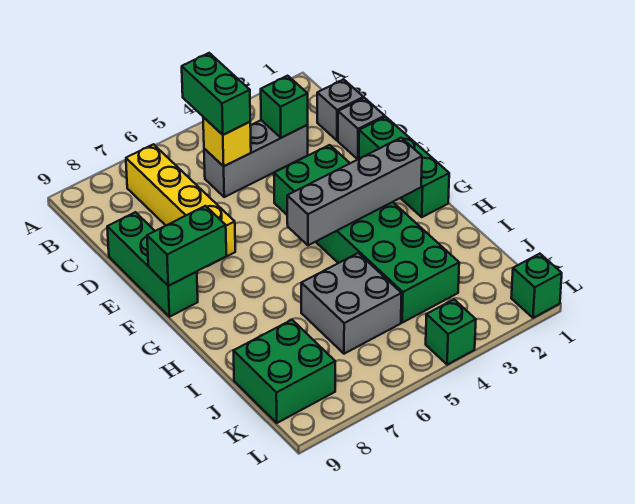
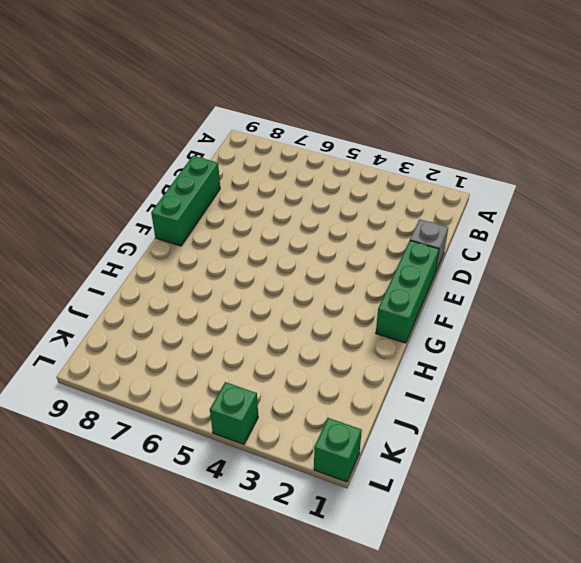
none -> yellow 1x4 brick [126,144,235,266]
none -> grey 1x1 brick [317,79,364,140]
none -> grey 1x3 brick [204,120,308,197]

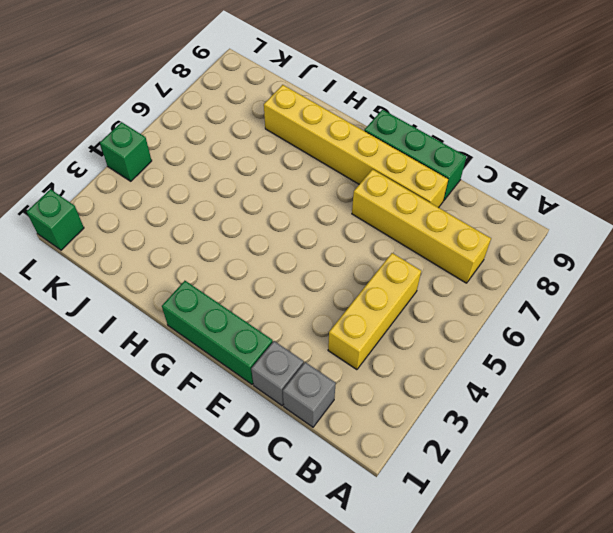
yellow 1x3 brick [328,253,421,370] -> grey 1x3 brick [204,120,308,197]
yellow 1x6 brick [264,85,448,208] -> none
none -> green 2x6 brick [274,145,459,323]
none -> grey 2x2 brick [301,253,402,354]
none -> green 2x2 brick [234,320,335,423]

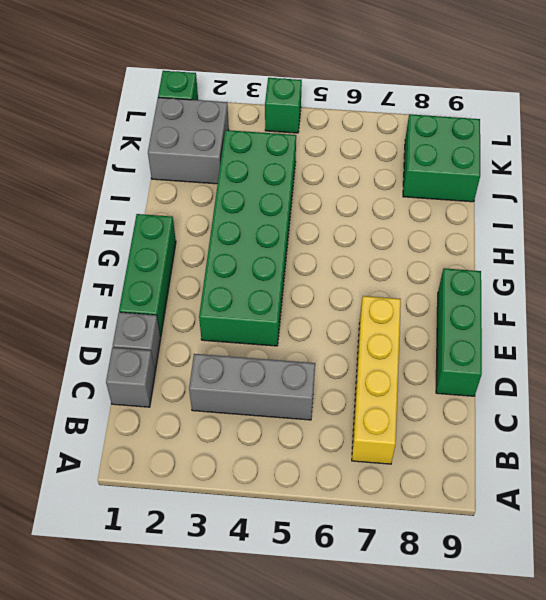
grey 2x2 brick [148,98,229,184] -> grey 2x2 brick moved to [301,253,402,354]
none -> green 1x1 brick [261,76,308,138]
none -> yellow 1x1 brick [203,117,251,166]
none -> green 1x2 brick [147,206,226,286]

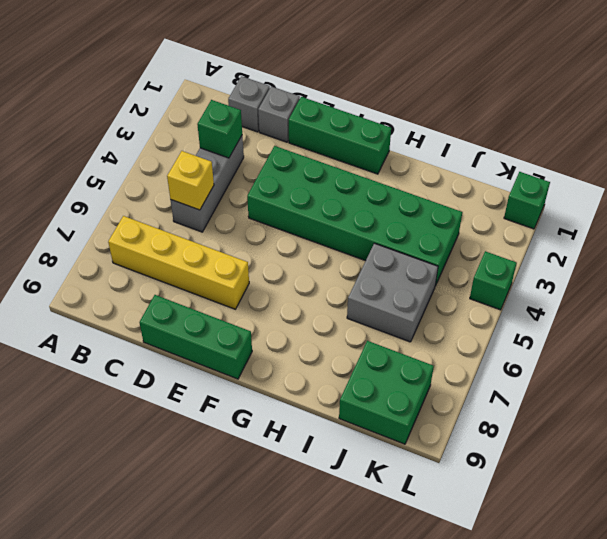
none -> green 1x2 brick [147,206,226,286]
none -> grey 1x4 brick [287,138,422,245]
none -> green 1x2 brick [182,53,250,135]

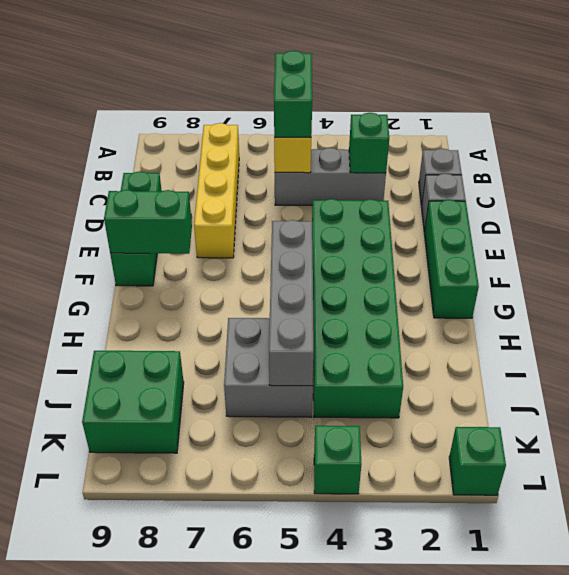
grey 1x4 brick [269,220,314,386] -> grey 1x4 brick turned to [287,138,422,245]

